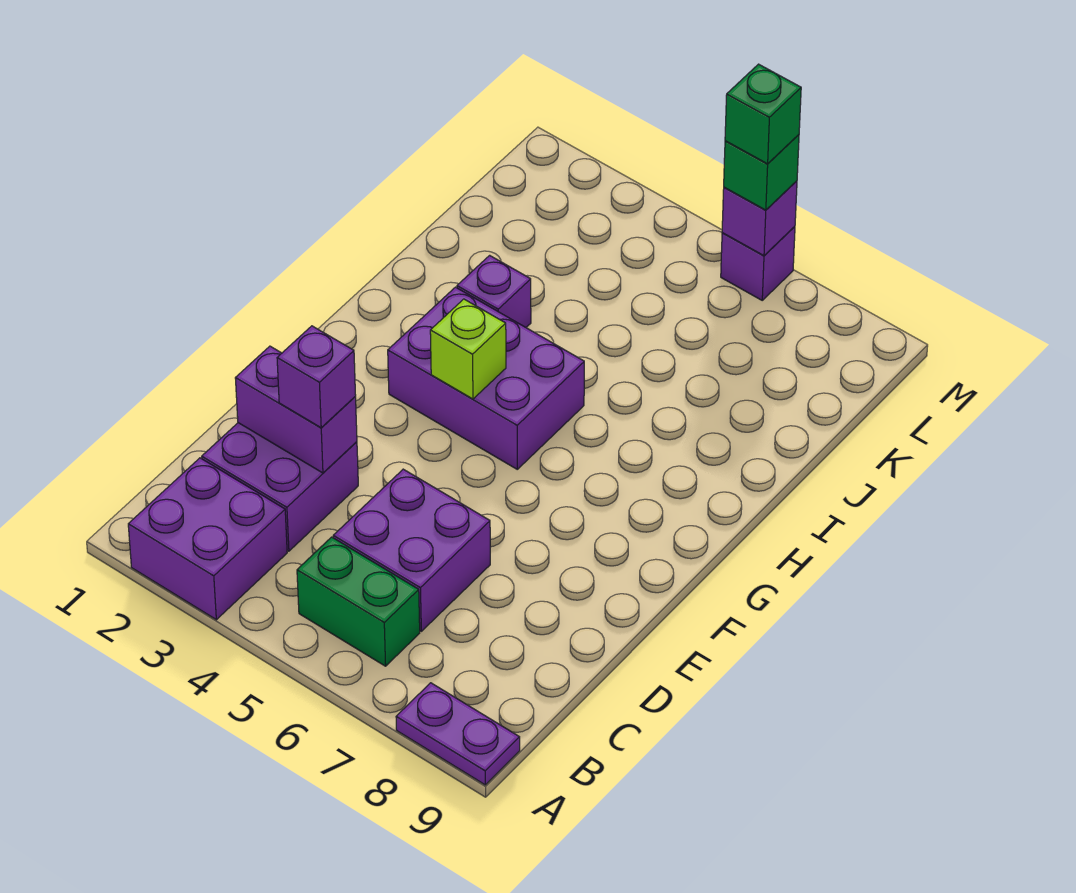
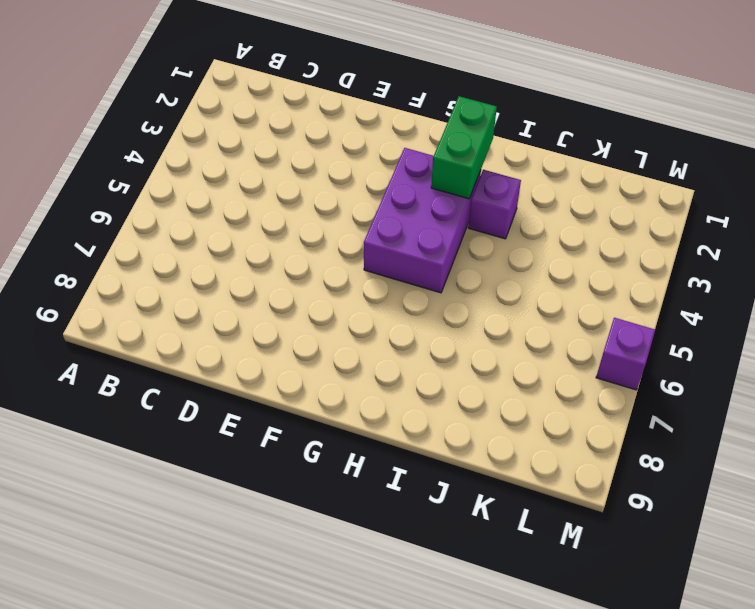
green 1x2 brick [431,96,497,199] -> green 1x2 brick moved to [297,537,420,666]
none -> purple 2x2 brick [128,458,287,620]
none -> purple 1x2 plate [396,683,520,785]
none -> purple 2x2 brick [202,423,358,551]

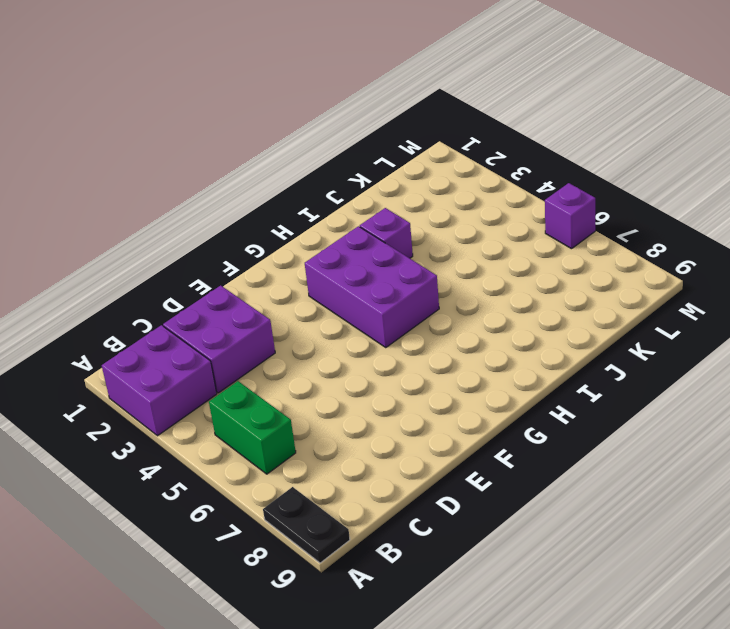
black 1x2 plate [263,487,350,563] -> purple 1x2 plate [396,683,520,785]
none -> purple 2x2 brick [333,469,490,631]
none -> purple 1x2 brick [235,346,357,473]
none -> lime 1x1 brick [430,299,506,399]

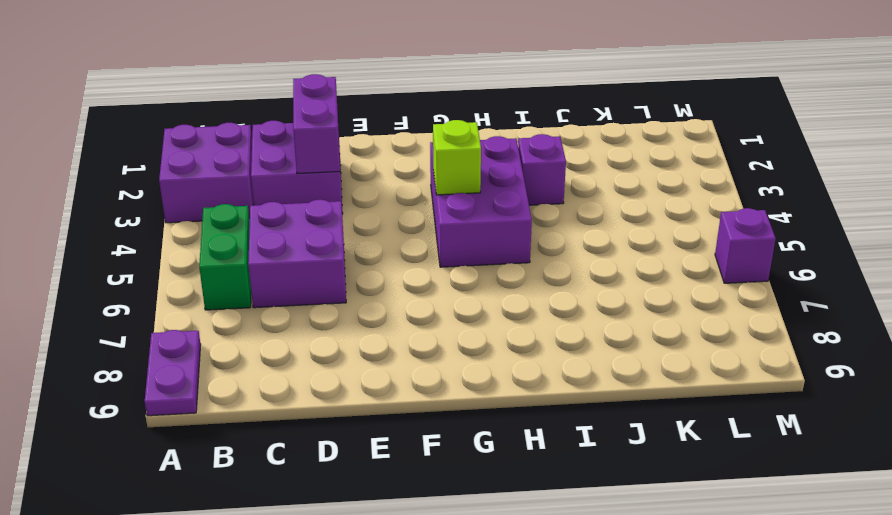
none -> purple 1x1 brick [722,181,797,256]
none -> purple 1x1 brick [277,326,356,428]
none -> green 1x1 brick [724,135,799,210]

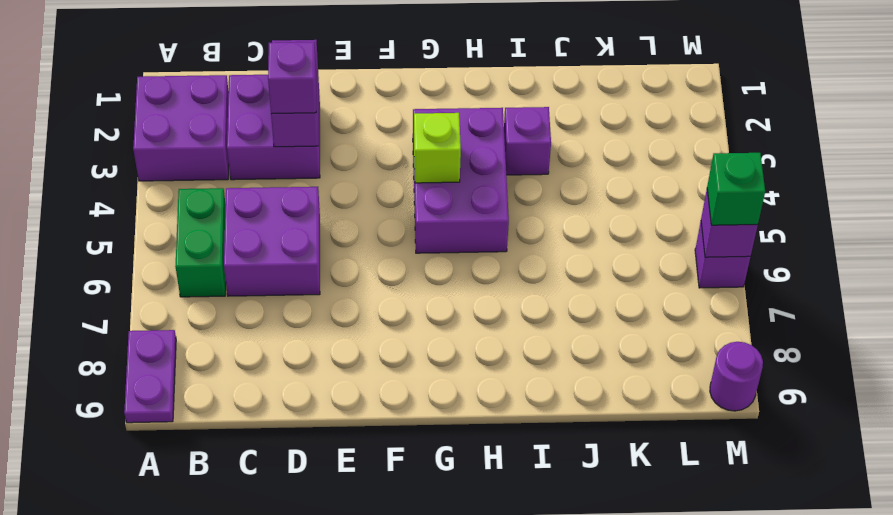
purple 1x1 round brick [710,342,763,411] -> none
none -> green 1x1 brick [725,64,801,164]

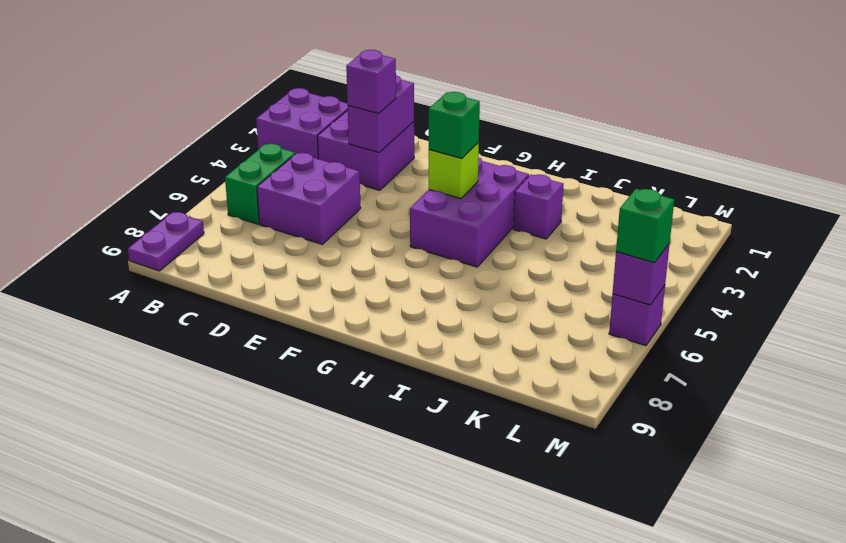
green 1x1 brick [429,92,480,159] -> green 1x1 brick moved to [725,64,801,164]

